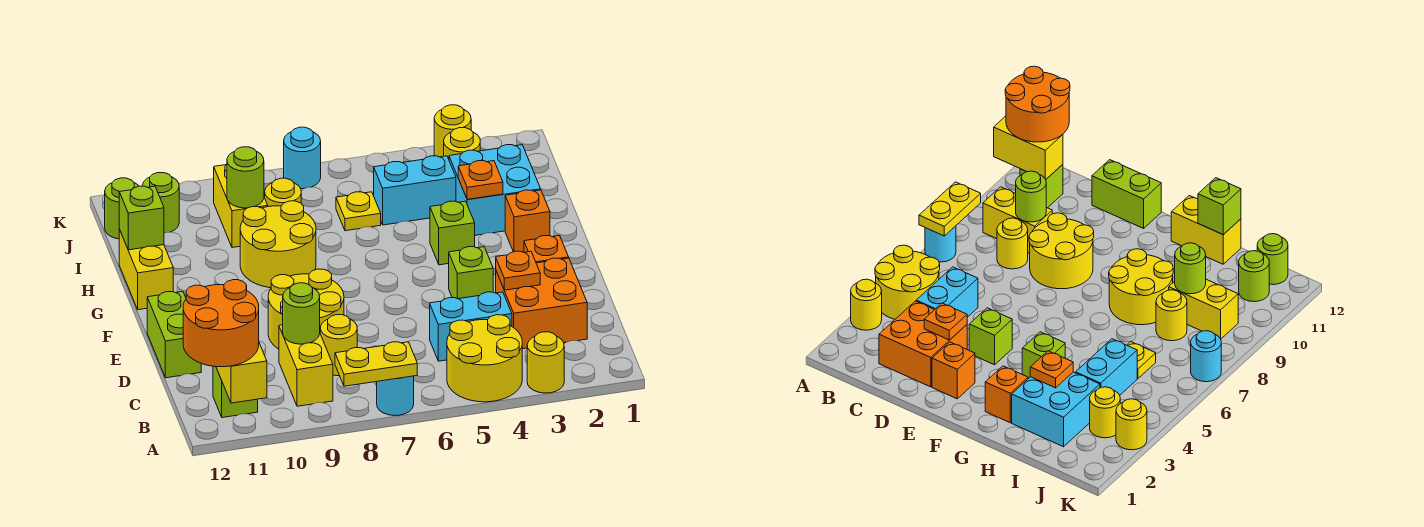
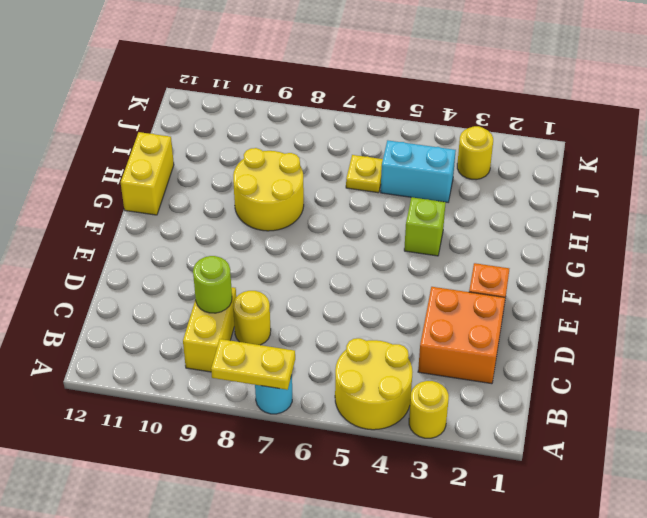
none -> lime 1x1 brick [213,366,258,418]
none -> cyan 1x2 brick [430,292,512,361]
none -> yellow 2x2 round brick [268,269,344,349]
none -> lime 1x2 brick [147,292,201,378]

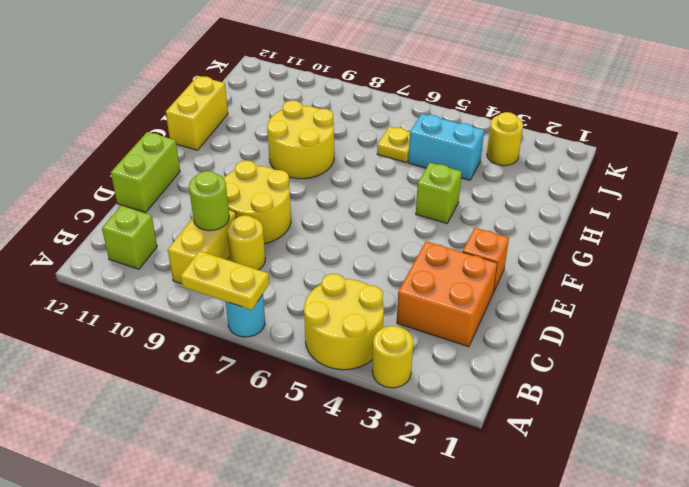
none -> cyan 1x2 brick [430,292,512,361]
none -> lime 1x1 brick [449,247,493,299]
none -> orange 1x1 brick [505,190,550,252]
none -> cyan 2x2 brick [449,145,541,235]

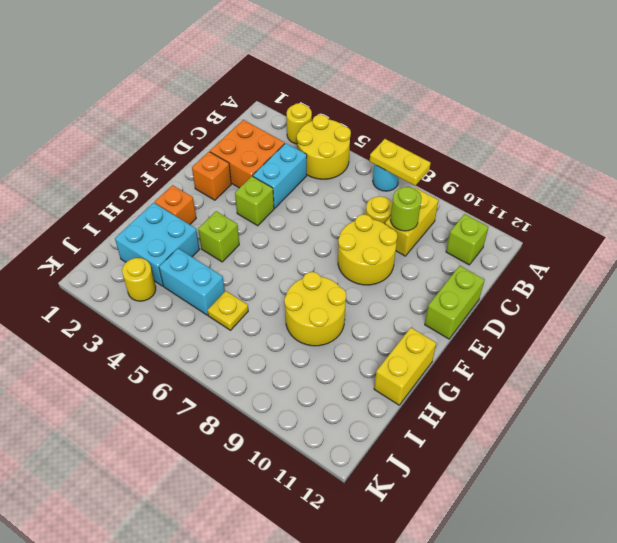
cyan 1x2 brick [253,143,307,208] -> cyan 1x2 brick turned to [430,292,512,361]
none -> yellow 1x1 round brick [265,178,301,207]
none -> yellow 1x2 brick [214,165,268,248]
none -> lime 1x1 round brick [142,173,179,233]
none -> lime 1x1 round brick [105,178,139,239]

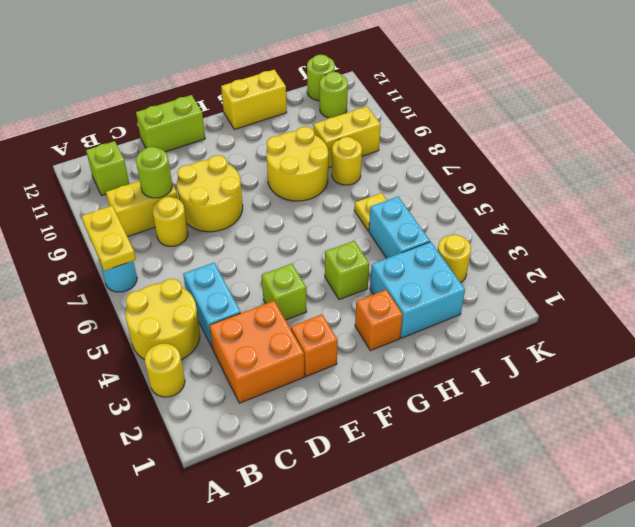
none -> yellow 1x1 round brick [434,105,471,157]
none -> cyan 1x1 round brick [284,127,321,189]
none -> yellow 1x2 brick [216,343,267,403]
none -> orange 1x1 plate [496,251,540,290]

